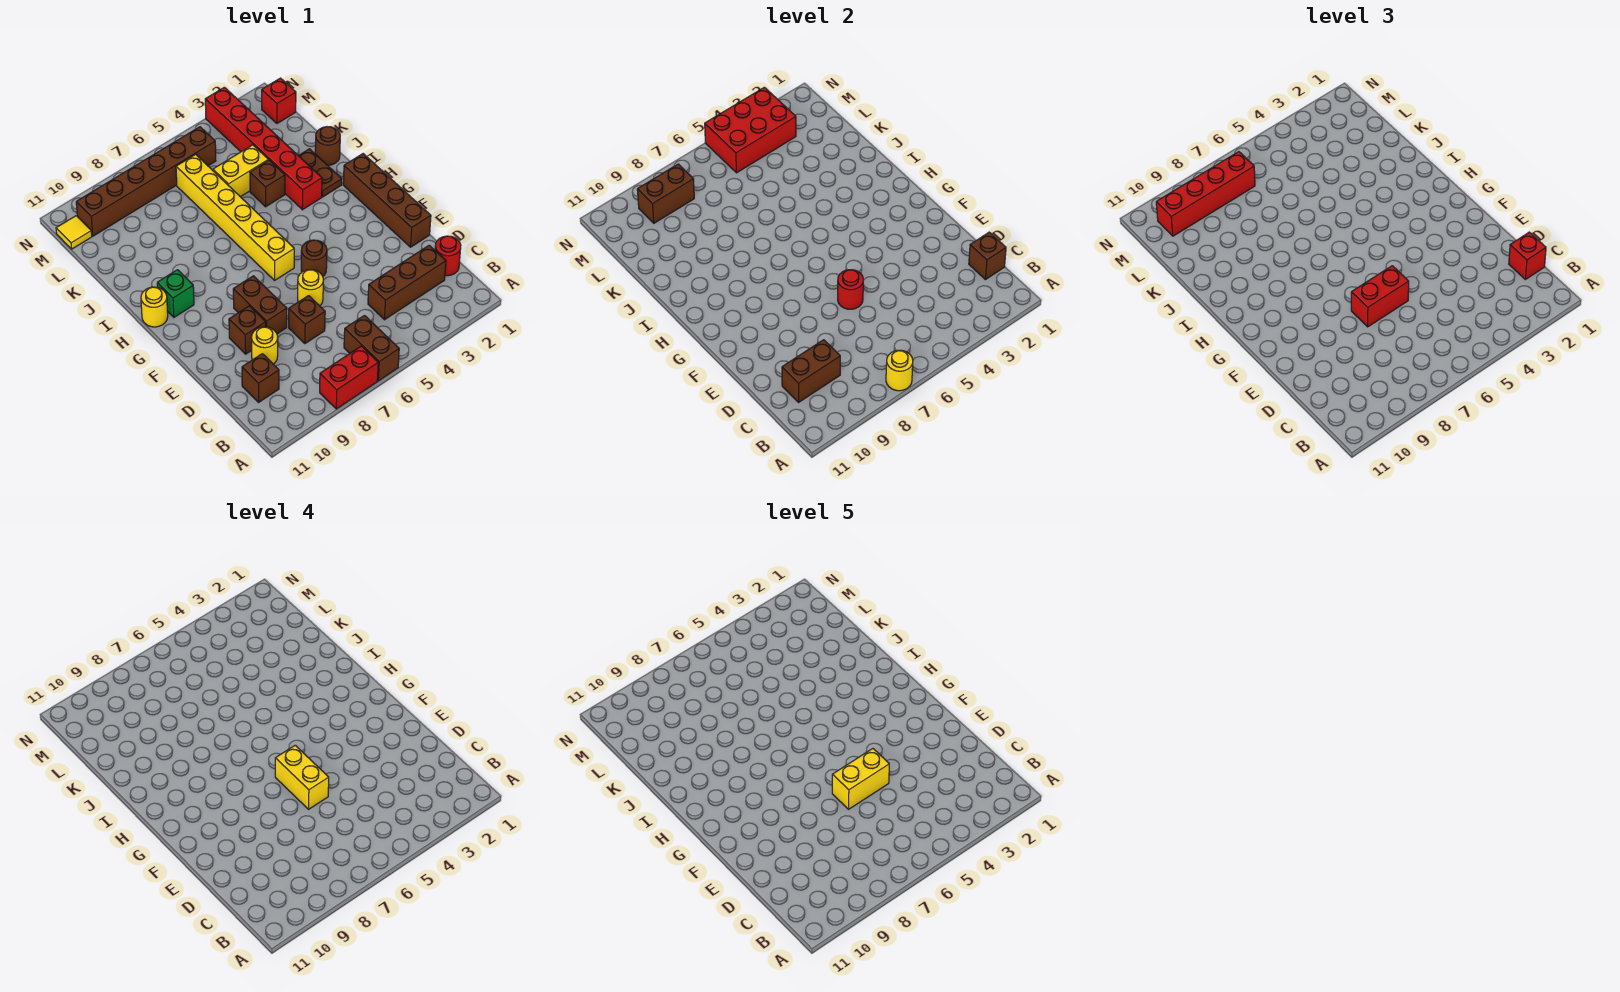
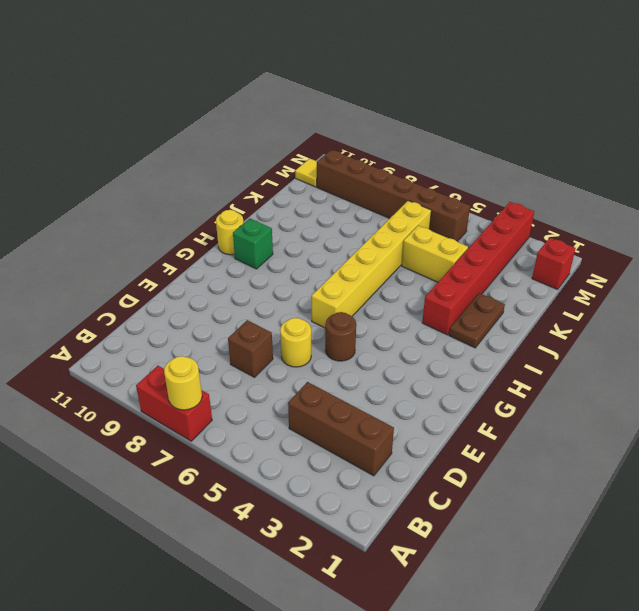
none -> brown 1x2 brick [344,316,399,381]
none -> red 1x1 round brick [435,236,461,276]
none -> brown 1x1 brick [242,354,279,402]
none -> yellow 1x1 round brick [252,327,278,364]

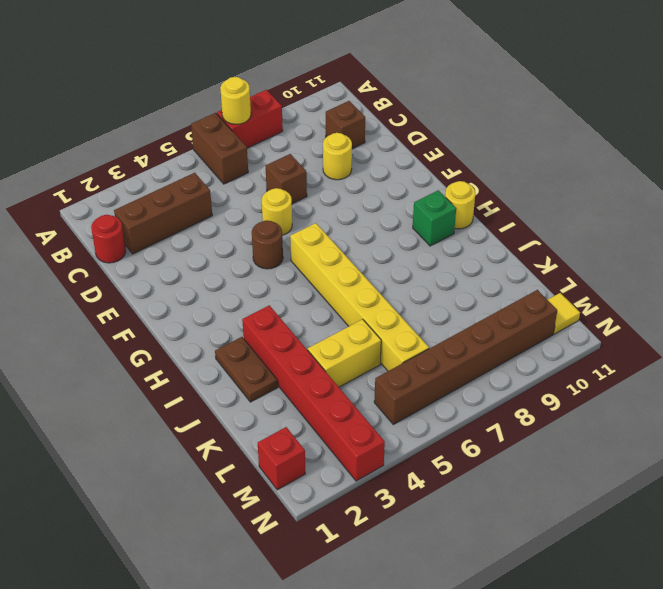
none -> brown 1x4 brick [343,154,431,247]
none -> brown 1x2 brick [233,276,287,334]
none -> brown 1x1 brick [229,306,266,354]
none -> brown 1x1 round brick [315,127,340,165]

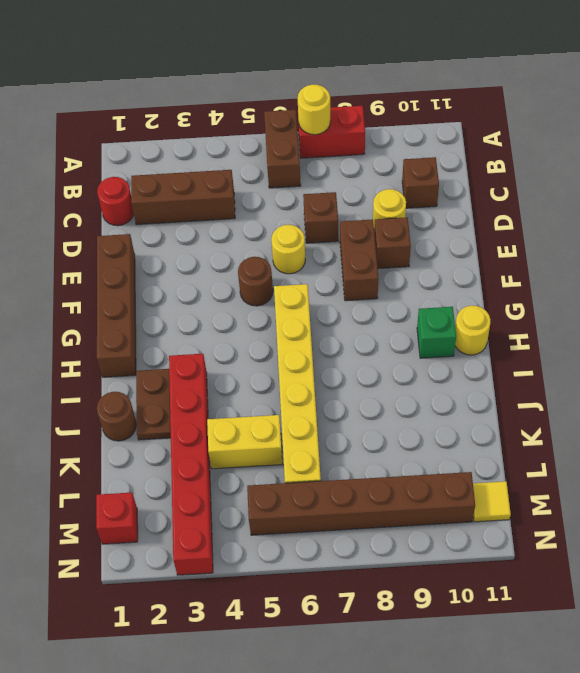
none -> brown 1x1 brick [250,160,285,207]
none -> brown 1x1 brick [969,232,1006,280]
none -> brown 1x2 brick [782,340,840,402]
none -> red 1x1 round brick [838,270,863,309]

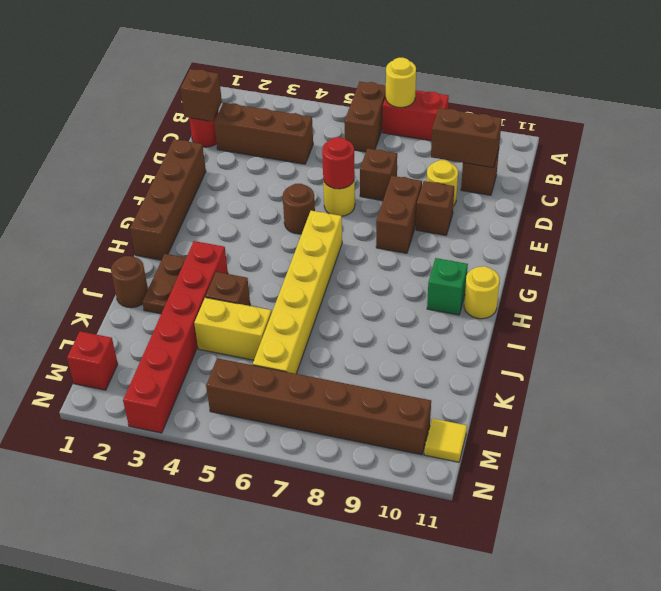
none -> red 2x3 brick [705,87,796,173]
none -> brown 1x2 brick [637,164,694,223]
none -> red 1x1 brick [1509,232,1546,280]
none -> red 1x2 brick [1351,266,1409,327]

